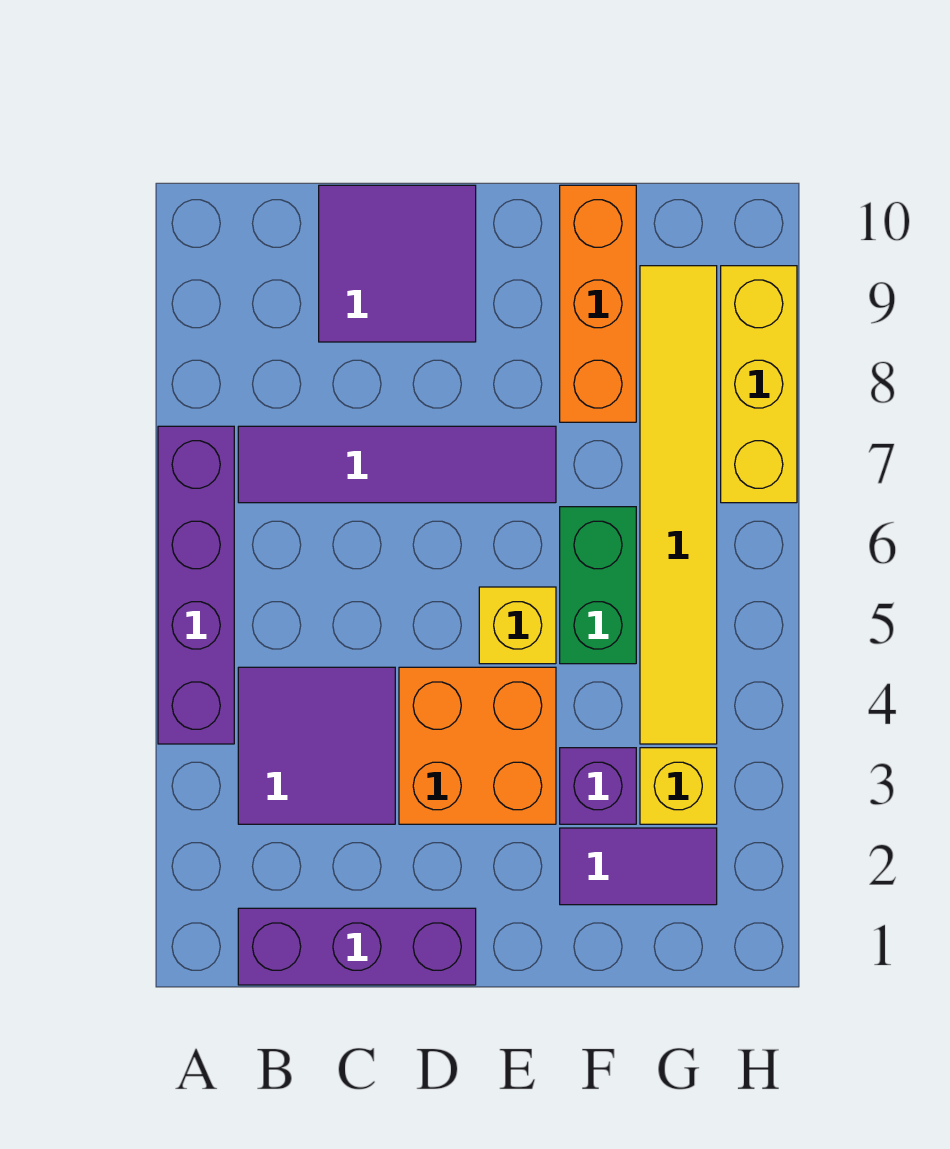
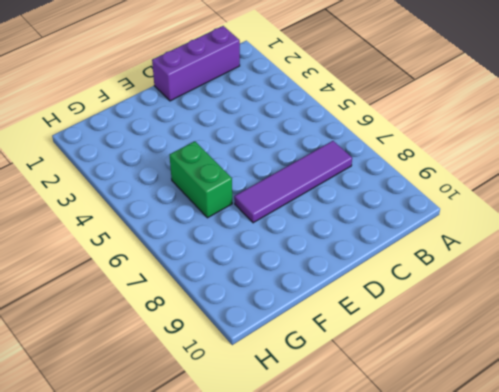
none -> purple 1x4 brick [158,426,234,744]
none -> purple 2x2 tile [238,667,395,824]
none -> purple 2x2 tile [319,185,476,342]

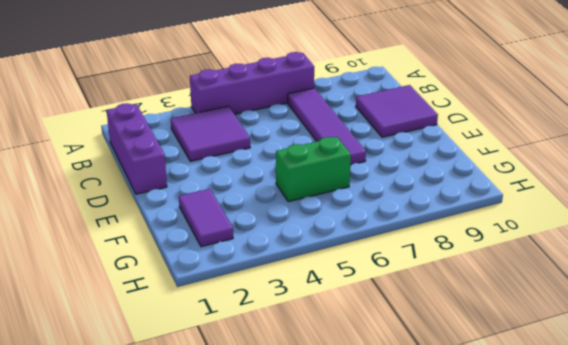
none -> orange 2x2 brick [399,667,556,824]
none -> yellow 1x1 brick [479,587,556,664]
none -> purple 1x1 brick [560,748,636,824]

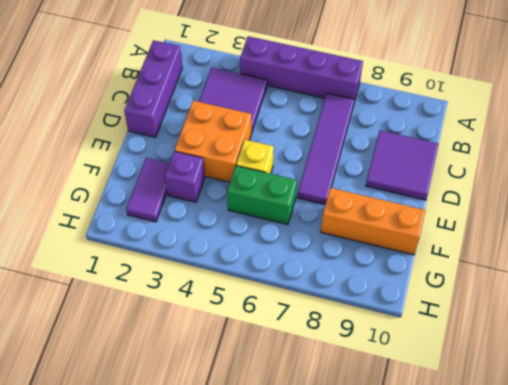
none -> yellow 1x1 brick [640,748,717,824]
none -> yellow 1x6 tile [640,266,717,744]
none -> yellow 1x3 brick [721,266,797,503]

